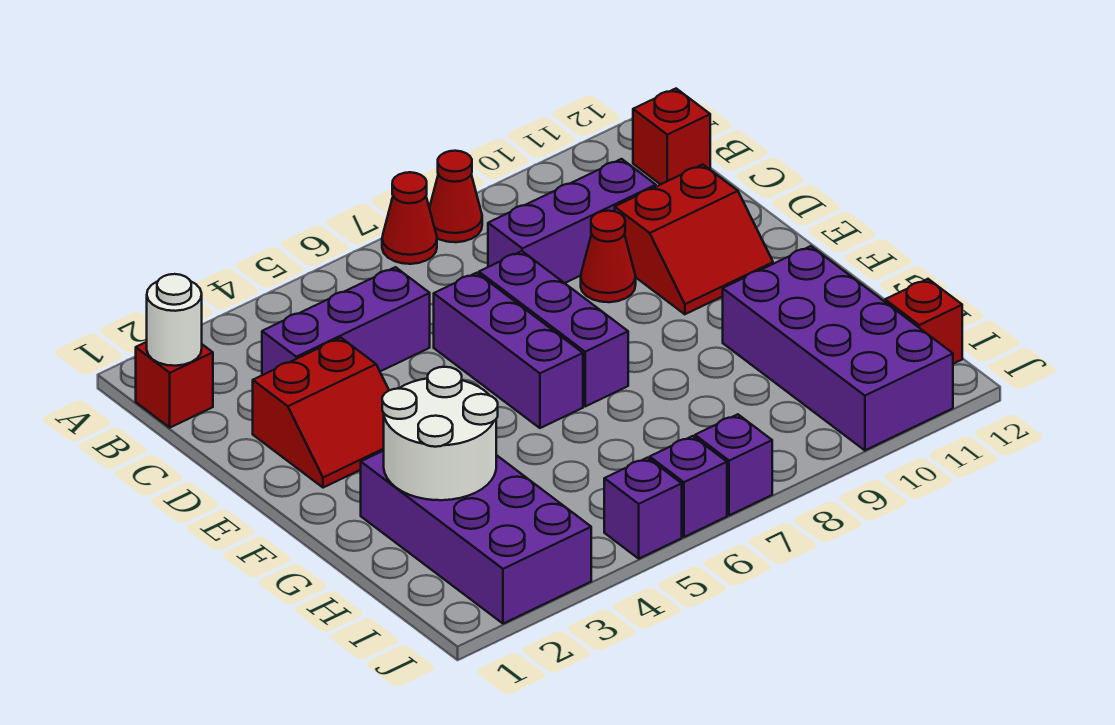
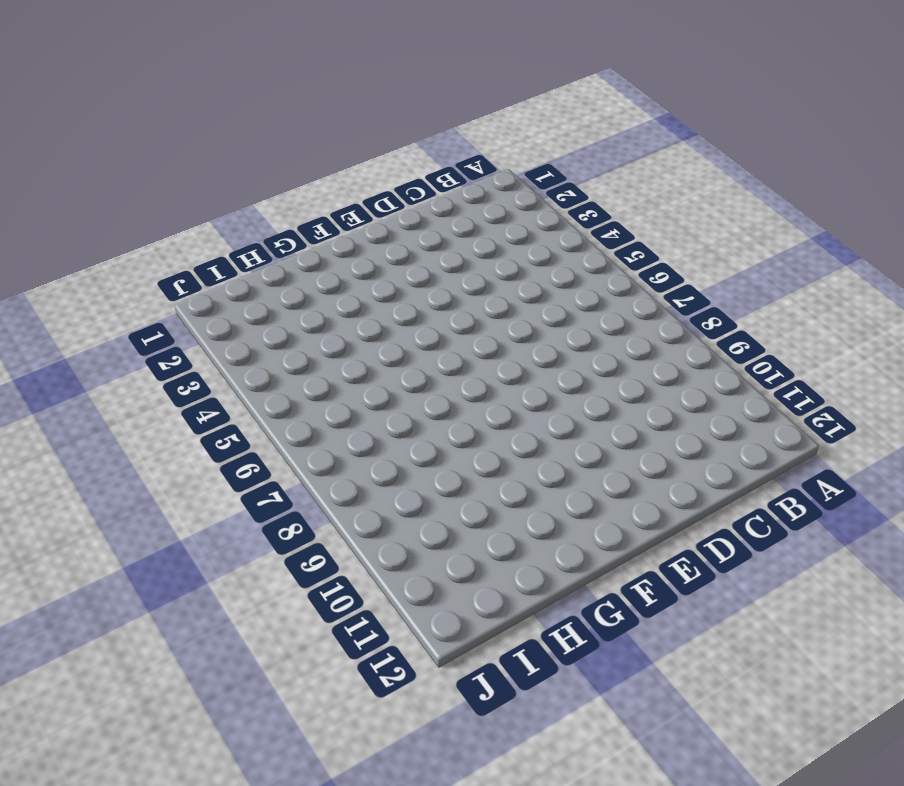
none -> red 1x1 cone [382,172,437,264]
none -> red 1x1 cone [429,151,482,242]
none -> red 1x1 brick [136,342,213,428]

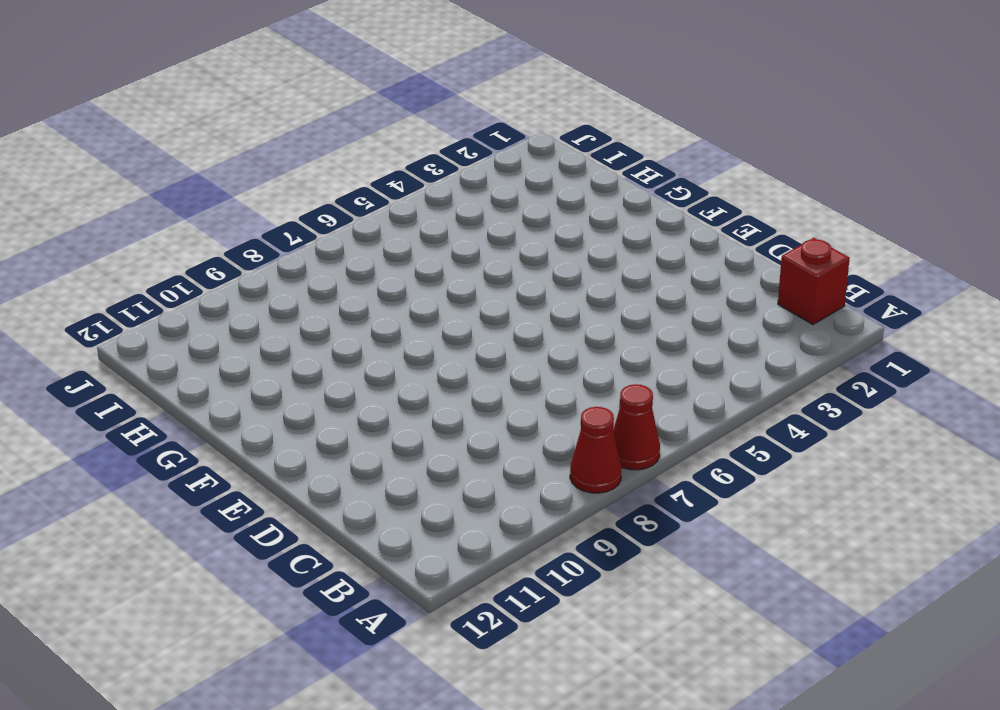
none -> red 1x1 brick [633,89,710,184]
none -> purple 1x3 brick [262,267,430,375]
none -> purple 1x3 brick [488,159,656,283]

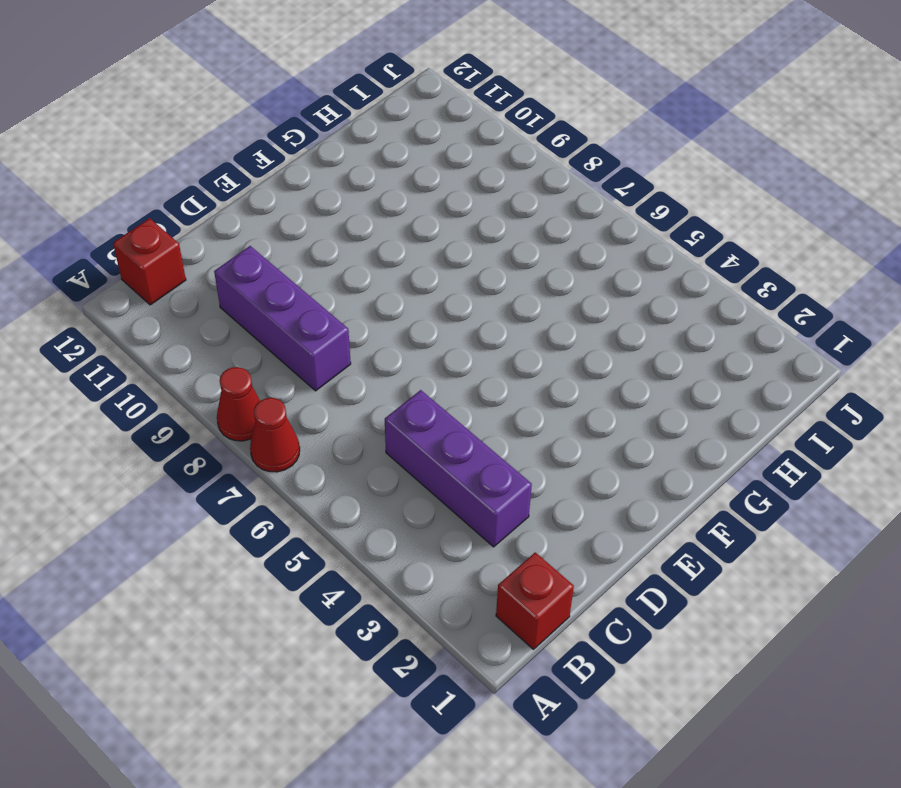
none -> red 2x2 slope [253,338,389,488]
none -> purple 1x3 brick [434,273,583,428]
none -> purple 1x3 brick [479,251,628,406]

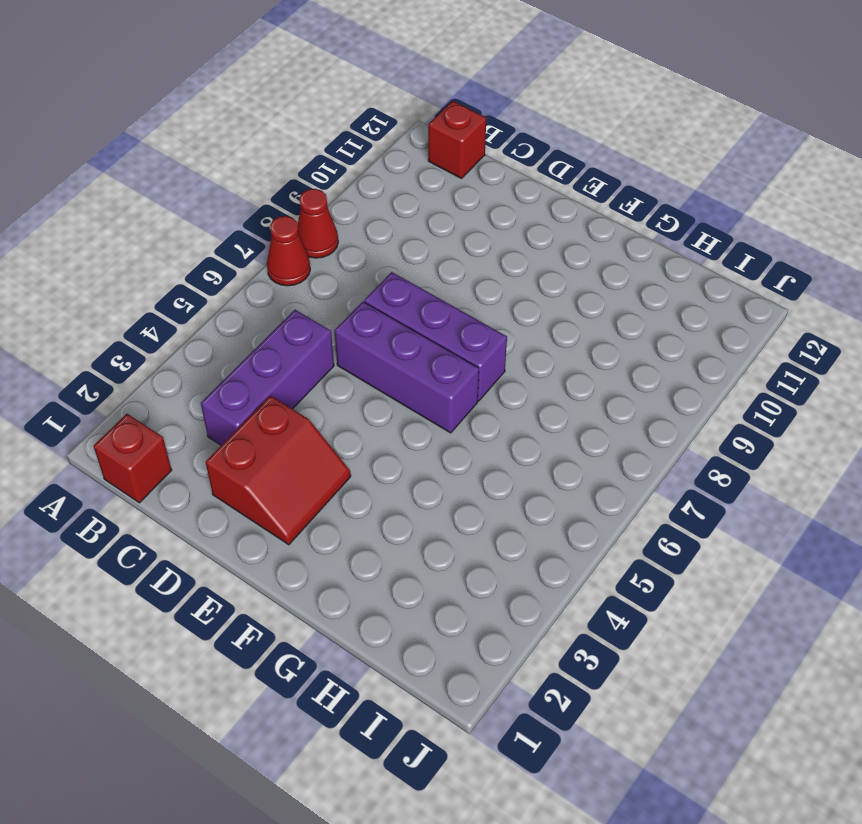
none -> purple 1x3 brick [488,159,656,283]
none -> red 1x1 cone [581,211,636,302]
none -> red 2x2 slope [615,164,773,314]

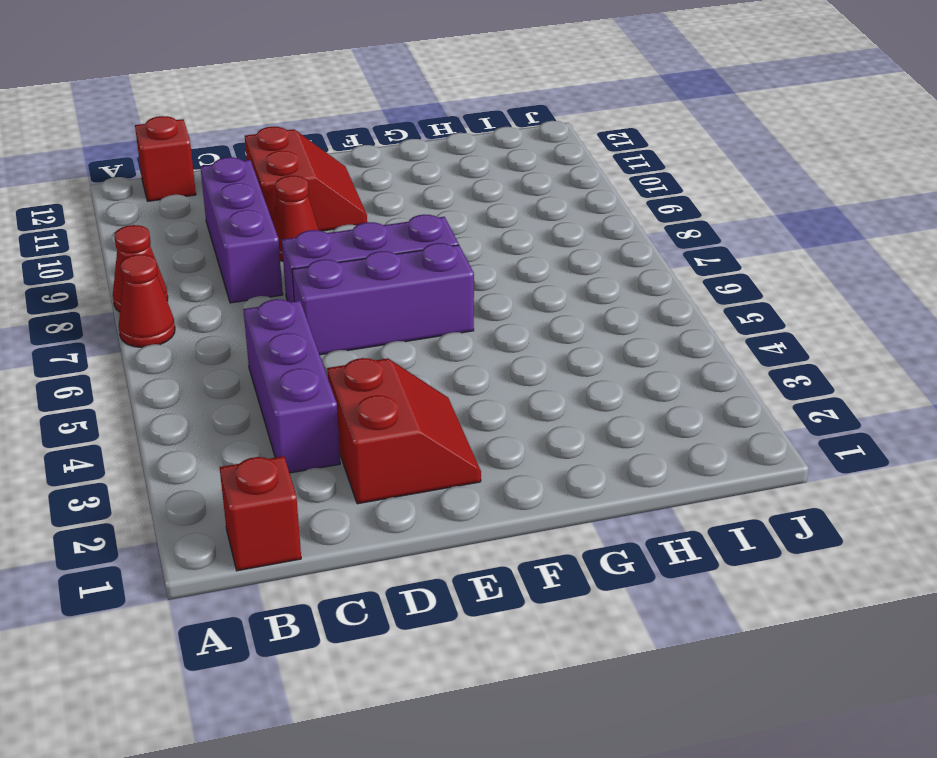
none -> purple 2x4 brick [361,451,591,624]
none -> purple 2x4 brick [723,246,953,450]
none -> red 1x1 brick [885,279,962,364]

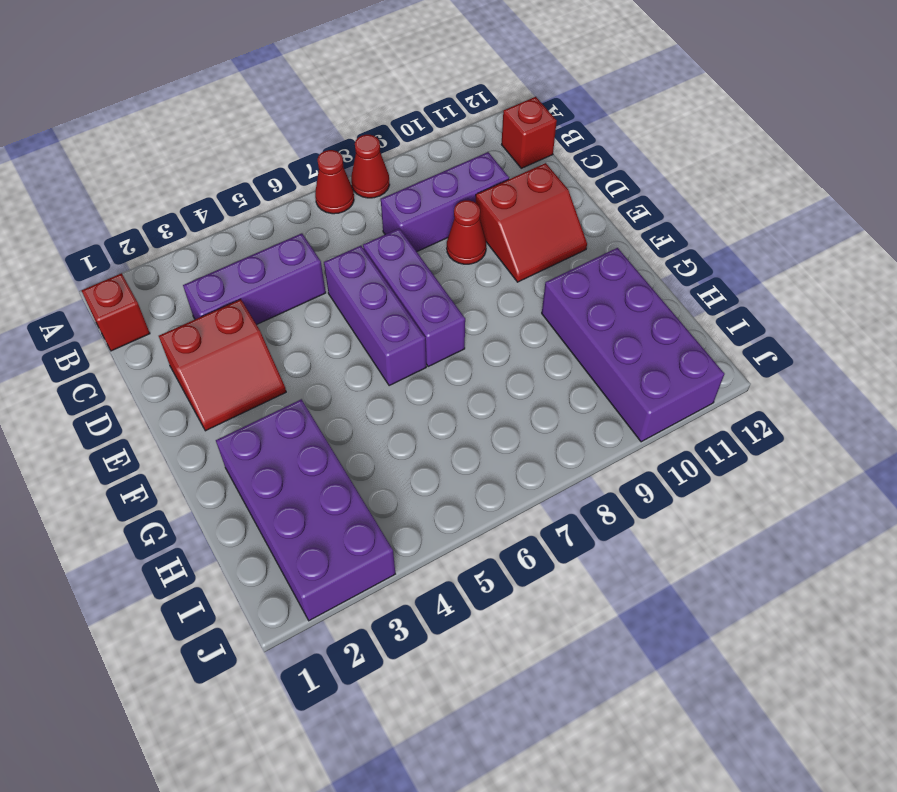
none -> red 1x1 brick [885,279,962,364]
none -> purple 1x1 brick [604,458,682,559]
none -> purple 1x1 brick [650,436,727,537]

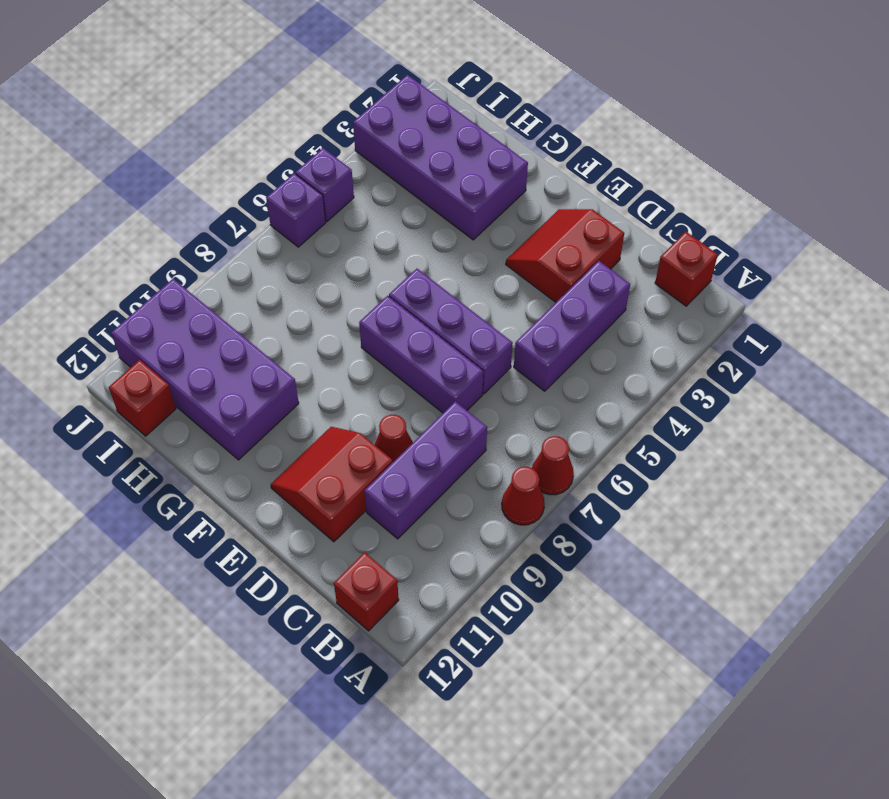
none -> purple 1x1 brick [695,414,772,515]
none -> white 1x1 round brick [147,274,202,366]
none -> white 2x2 round brick [382,367,498,500]

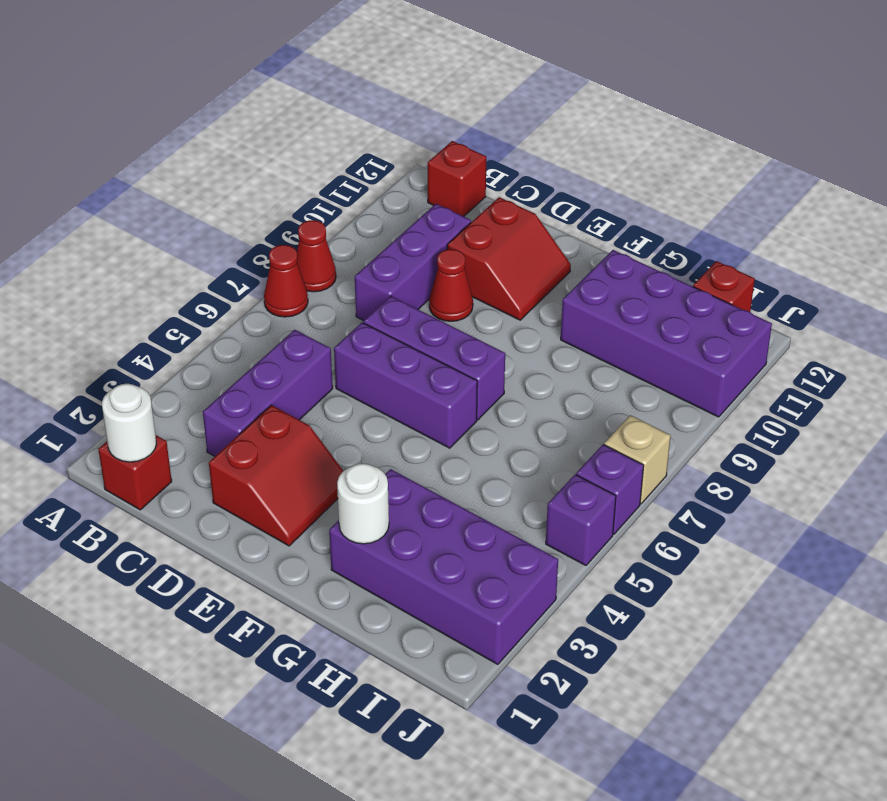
white 1x1 round brick [337,464,389,544] -> white 2x2 round brick [382,367,498,500]
tan 1x1 brick [604,415,671,504] -> purple 1x1 brick [695,414,772,515]

